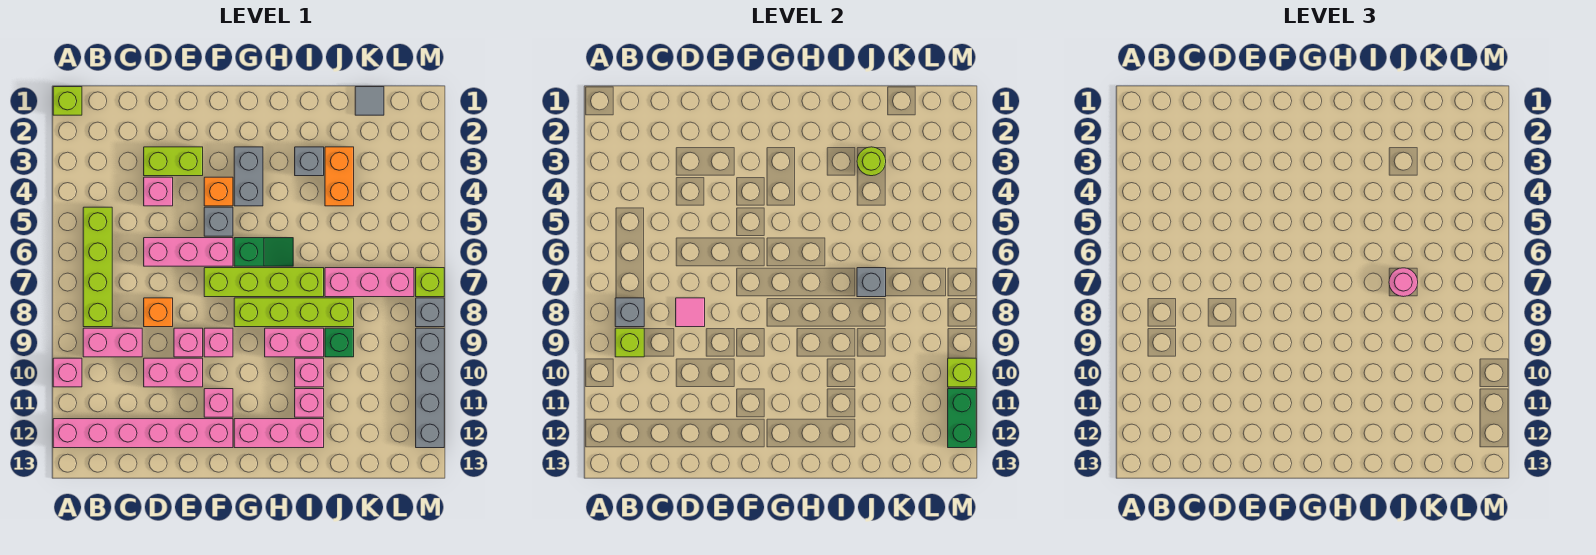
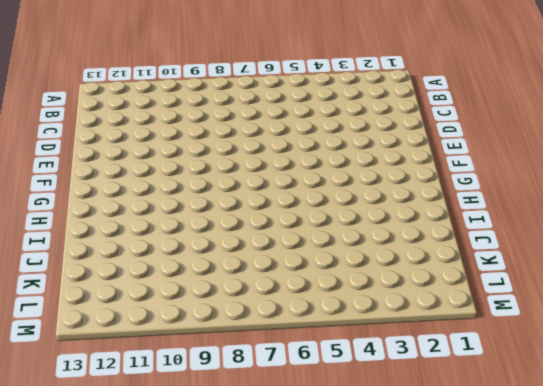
none -> lime 1x1 brick [53,87,82,115]
none -> pink 1x1 brick [53,358,82,387]
none -> pink 1x6 brick [53,419,233,448]
none -> lime 1x4 brick [83,207,112,327]

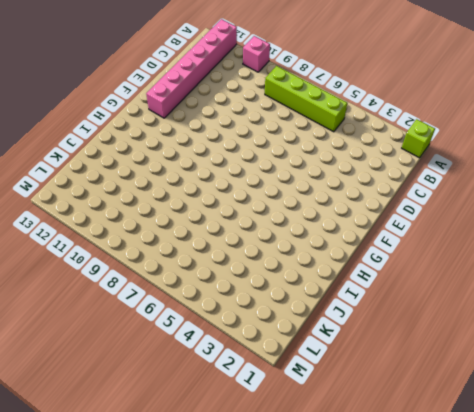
none -> pink 1x2 brick [83,328,142,357]
none -> lime 1x2 brick [144,147,203,176]
none -> pink 1x1 brick [144,177,173,206]
none -> pink 1x3 brick [144,238,233,266]

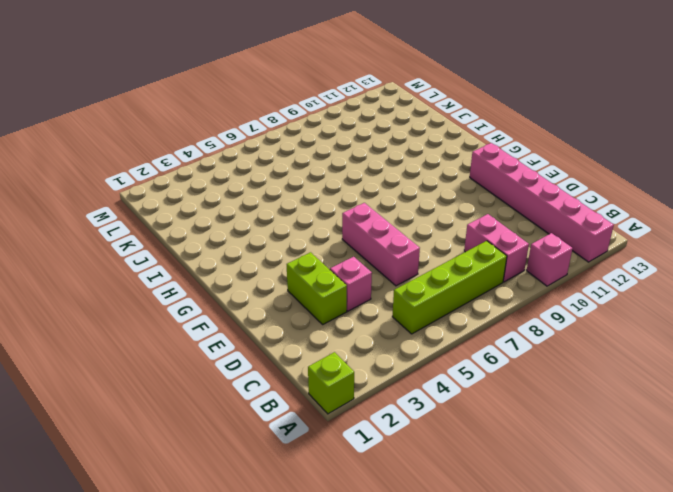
none -> orange 1x1 brick [144,298,173,327]
none -> pink 1x2 brick [144,358,203,387]
none -> pink 1x1 brick [174,328,203,357]
none -> orange 1x1 brick [204,177,233,206]

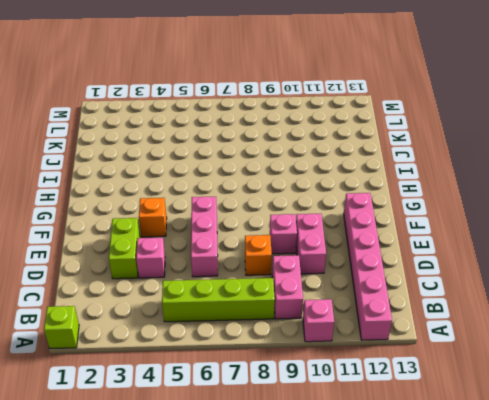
none -> grey 1x1 brick [204,207,233,236]
none -> lime 1x4 brick [204,268,324,297]
none -> pink 1x1 brick [204,328,233,357]
none -> pink 1x1 brick [204,389,233,417]

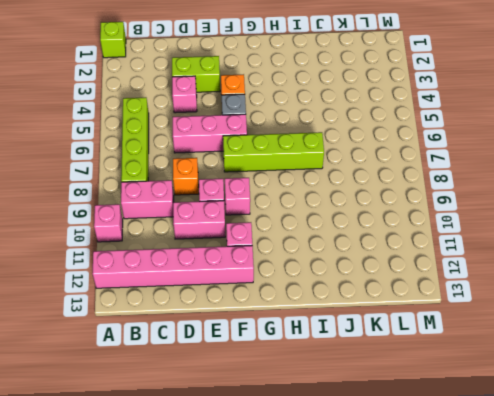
none -> grey 1x2 brick [234,147,263,206]
none -> green 1x2 slope [234,238,293,266]
none -> lime 1x4 brick [234,298,354,327]
none -> pink 1x3 brick [234,419,324,448]

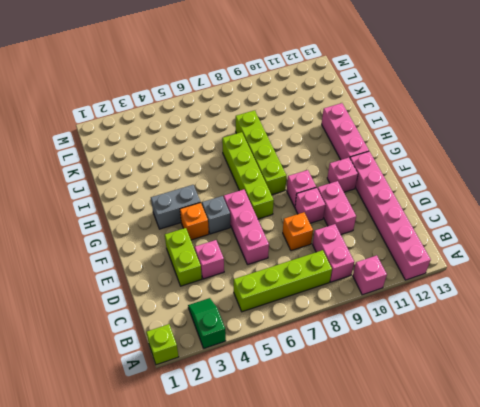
green 1x2 slope [188,298,226,348] -> green 1x2 slope moved to [234,238,293,266]
none -> pink 1x2 brick [265,328,324,357]
none -> grey 1x1 brick [295,147,324,176]
none -> pink 1x1 brick [295,358,324,387]
none -> pink 1x1 brick [295,389,324,417]

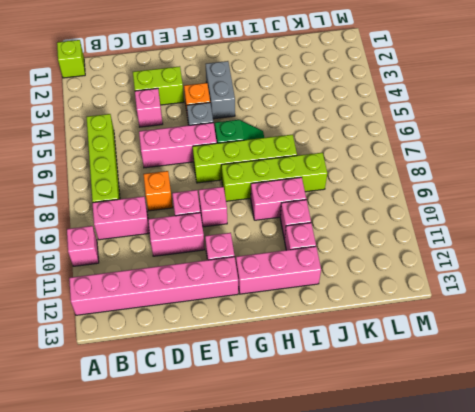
none -> grey 1x1 brick [295,147,324,176]
none -> orange 1x2 brick [325,147,354,206]
none -> pink 1x3 brick [325,268,414,297]
none -> green 1x1 brick [325,328,354,357]

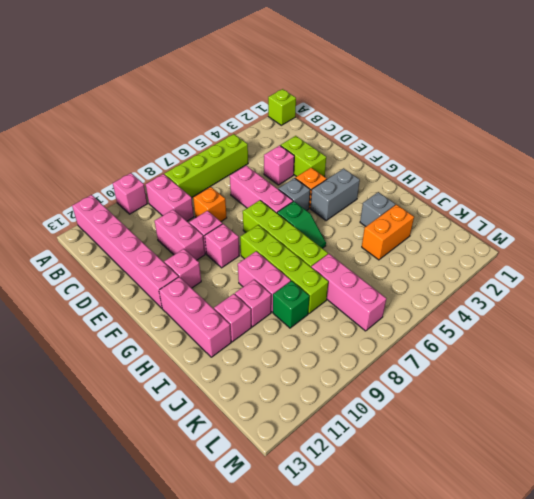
none -> grey 1x1 tile [355,87,384,115]
none -> lime 1x1 brick [416,268,444,297]
none -> grey 1x1 brick [416,298,444,327]
none -> grey 1x4 brick [416,328,444,448]

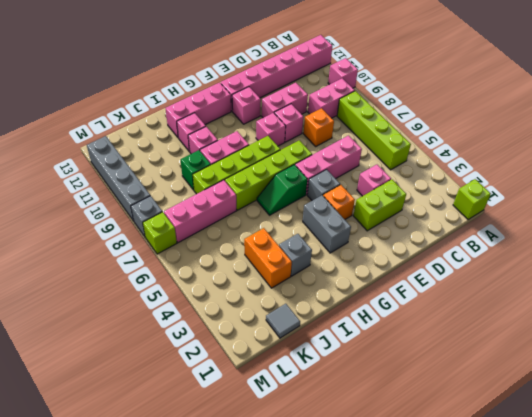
none -> grey 1x1 brick [615,298,644,327]
none -> lime 1x1 brick [615,328,644,357]
none -> pink 1x1 tile [676,298,705,327]
none -> lime 1x1 round brick [857,147,886,176]

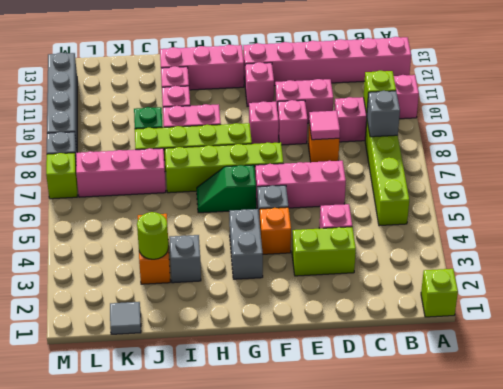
none -> grey 1x1 brick [857,268,886,297]
none -> lime 1x1 brick [948,358,976,387]
none -> green 1x2 brick [948,389,976,448]
none -> pink 1x1 round brick [1389,268,1418,297]

